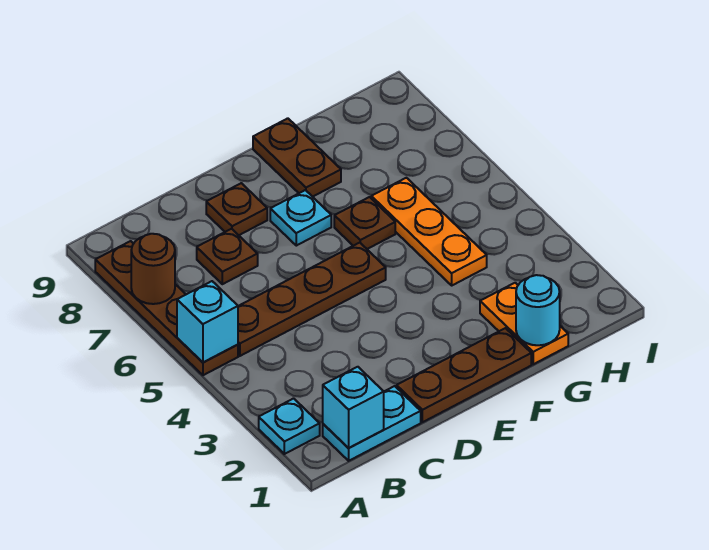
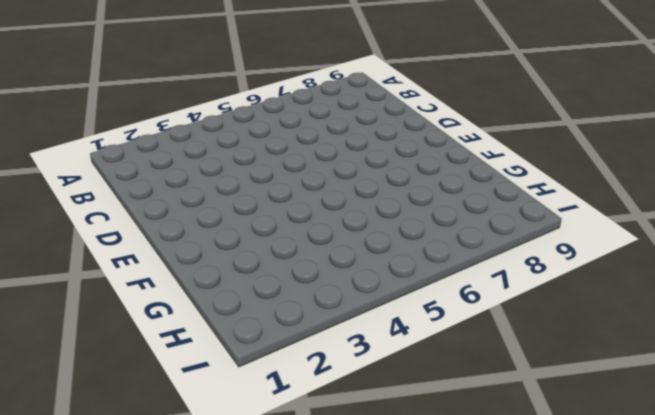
none -> cyan 1x1 plate [259,398,320,454]
none -> brown 1x4 plate [95,241,238,375]
none -> cyan 1x2 plate [323,386,421,461]

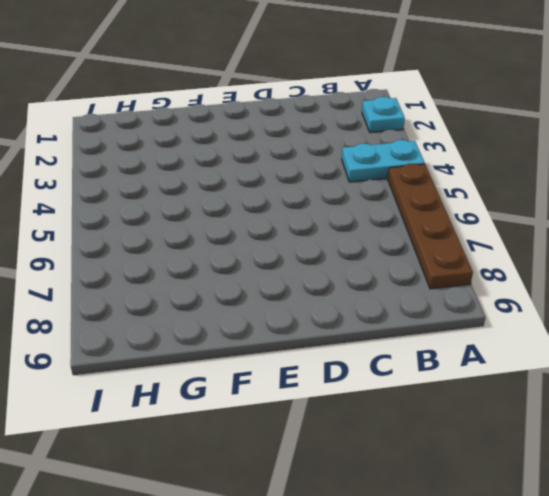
cyan 1x2 plate [342,140,425,182] -> cyan 1x2 plate moved to [323,386,421,461]
none -> brown 1x4 plate [238,243,386,356]
none -> brown 1x1 plate [197,229,258,284]
none -> brown 1x3 plate [397,328,531,422]

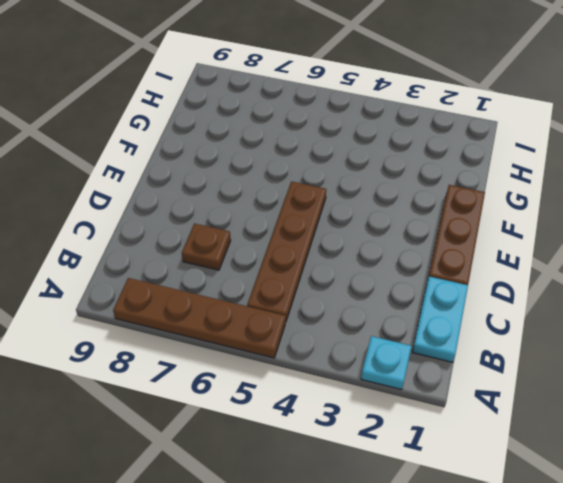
none -> brown 1x1 plate [206,183,267,235]
none -> cyan 1x1 plate [270,190,331,246]
none -> brown 1x1 plate [334,197,395,249]

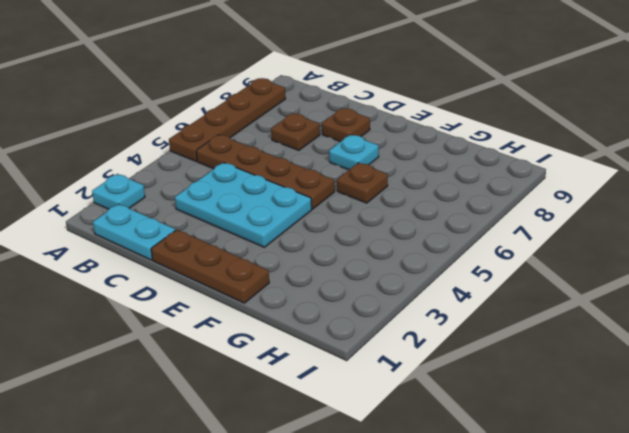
cyan 2x3 plate [175,163,312,247] -> none
none -> brown 1x2 plate [253,118,341,197]
none -> orange 1x2 plate [480,283,568,364]
none -> orange 1x3 plate [371,178,487,285]

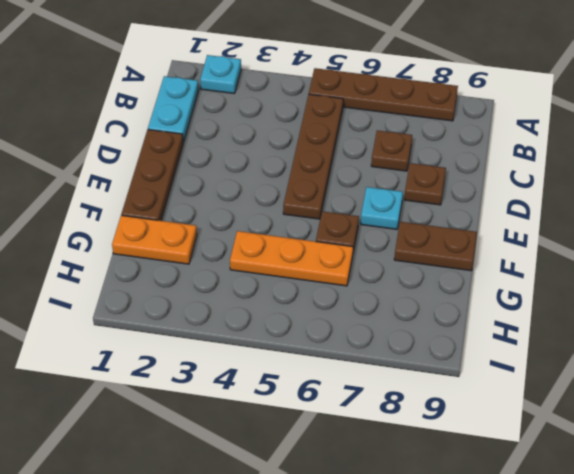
none -> cyan 1x1 brick [177,281,238,362]
none -> brown 1x1 round brick [131,234,175,304]
none -> cyan 1x1 brick [323,367,384,448]

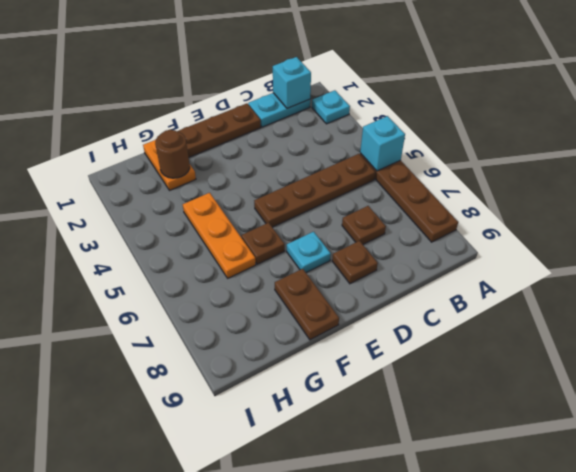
brown 1x1 round brick [155,130,190,178] -> brown 1x1 round brick moved to [131,234,175,304]
none -> cyan 1x1 round brick [516,275,560,345]

